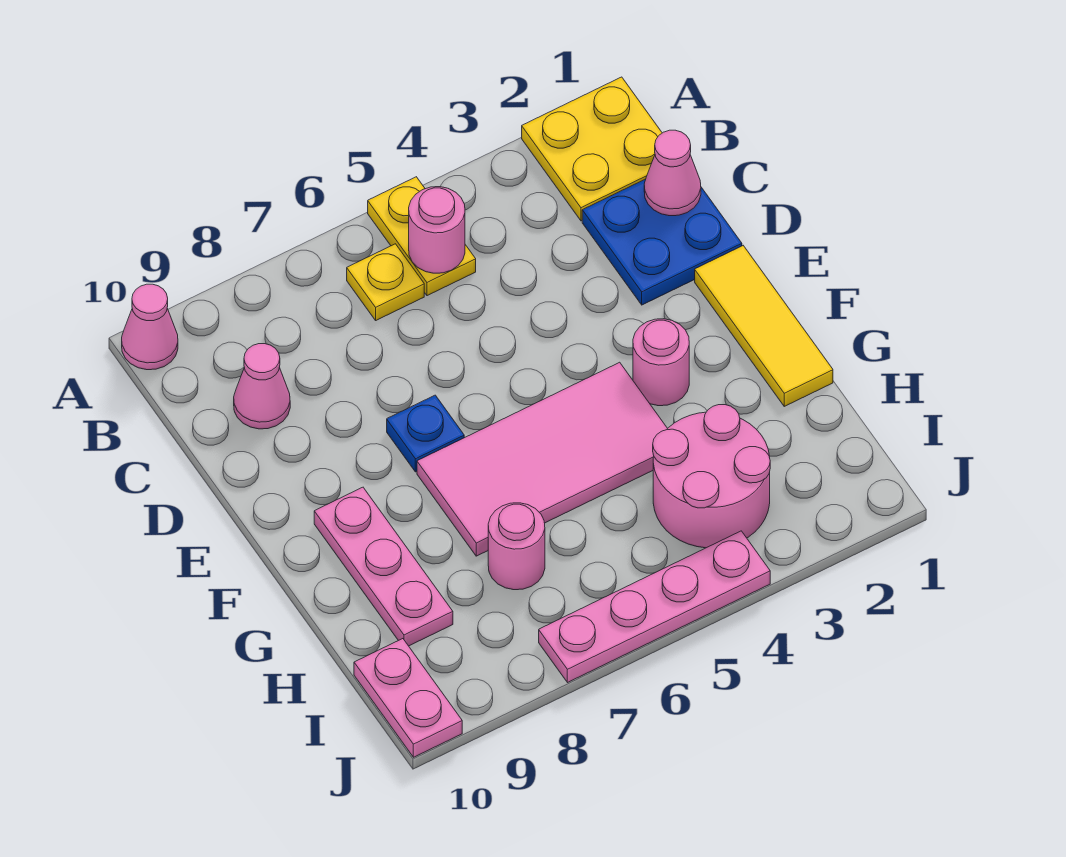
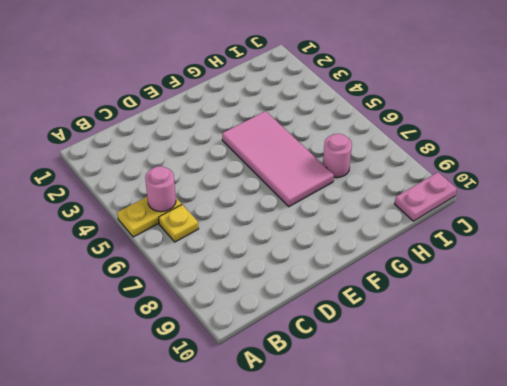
none -> yellow 2x2 plate [522,77,662,221]
none -> pink 1x1 cone [122,284,178,370]
none -> blue 2x2 plate [582,179,742,305]

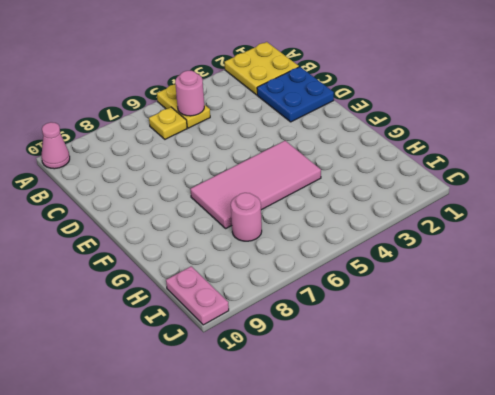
none -> pink 1x1 cone [234,344,290,429]
none -> yellow 1x3 tile [695,246,833,406]
none -> blue 1x1 plate [387,395,464,472]

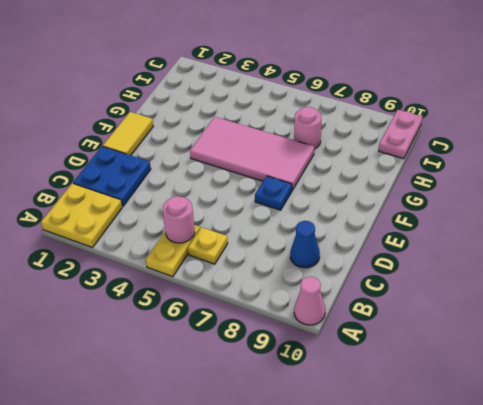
blue 1x1 cone [290,221,320,268] -> pink 1x1 cone [234,344,290,429]
yellow 1x2 tile [103,112,153,155] -> yellow 1x3 tile [695,246,833,406]
none -> pink 1x1 round brick [633,319,689,406]
none -> pink 1x3 plate [314,487,453,646]
none -> pink 2x2 round brick [653,405,770,548]

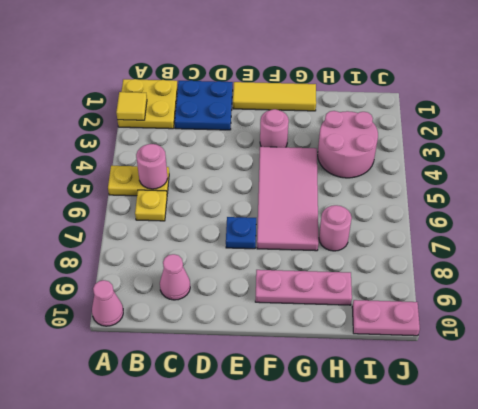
yellow 1x1 tile [116,92,147,120] -> none
none -> pink 1x4 plate [539,531,770,683]
none -> pink 1x1 cone [644,130,701,216]

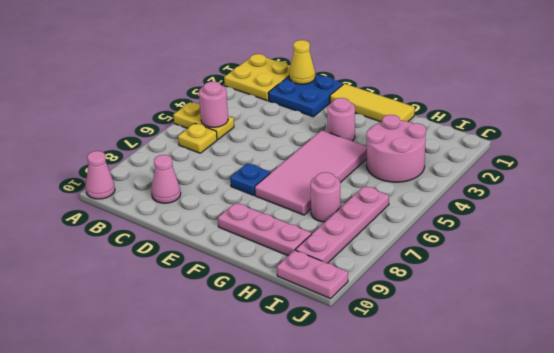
yellow 1x1 cone [289,40,315,84] -> pink 1x1 cone [644,130,701,216]
pink 1x4 plate [295,186,389,263] -> pink 1x4 plate moved to [539,531,770,683]

